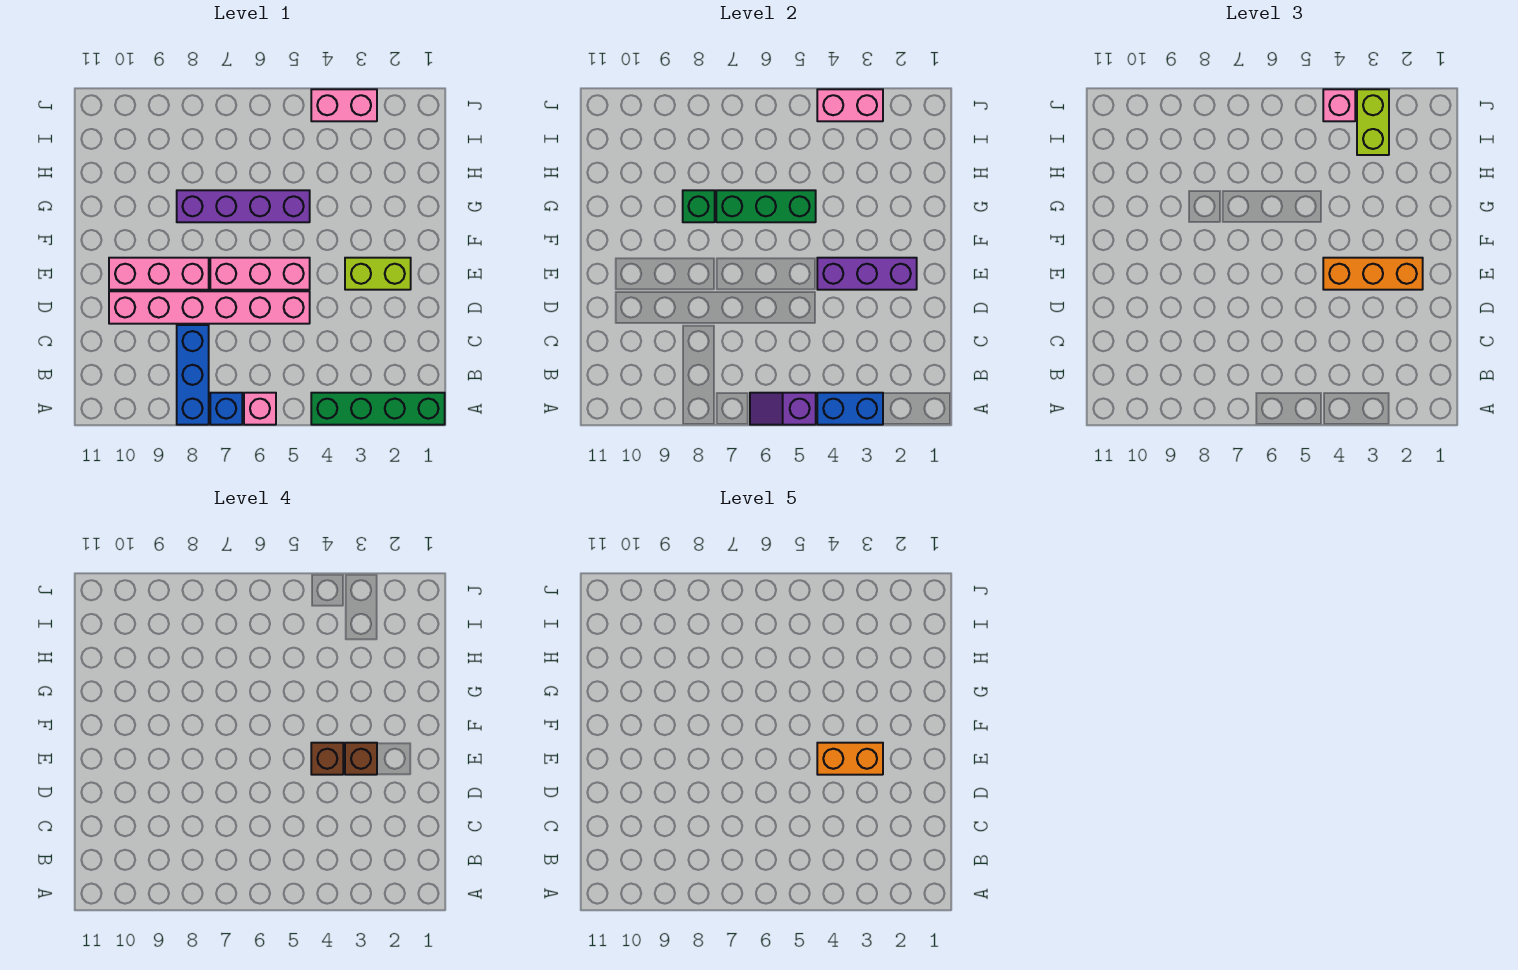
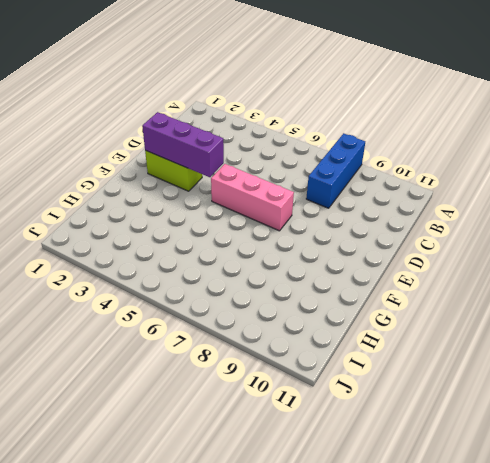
none -> green 1x4 brick [311,393,445,425]
none -> pink 1x1 brick [244,393,276,425]
none -> blue 1x1 brick [210,393,242,425]

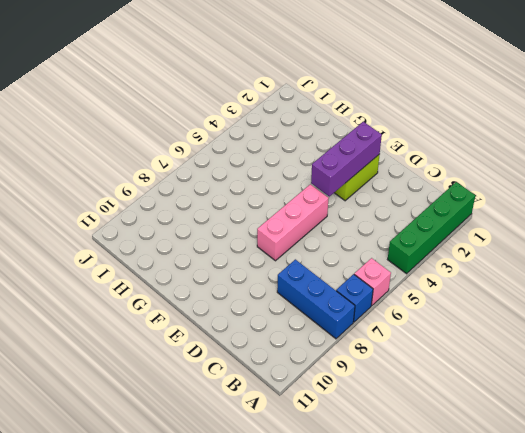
none -> pink 1x6 brick [109,291,310,324]
none -> pink 1x3 brick [109,258,209,290]
none -> purple 1x4 brick [177,190,310,222]

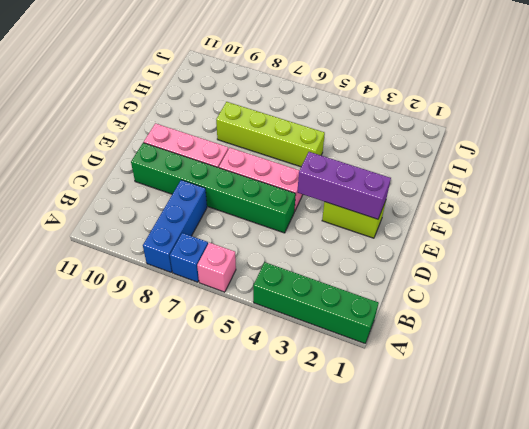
green 1x6 brick [131,143,296,233] -> pink 1x6 brick [109,291,310,324]
lime 1x4 brick [216,102,325,167] -> purple 1x4 brick [177,190,310,222]
none -> pink 1x2 brick [311,89,377,121]
none -> blue 1x2 brick [817,393,883,425]
none -> purple 1x2 slope [750,393,816,425]

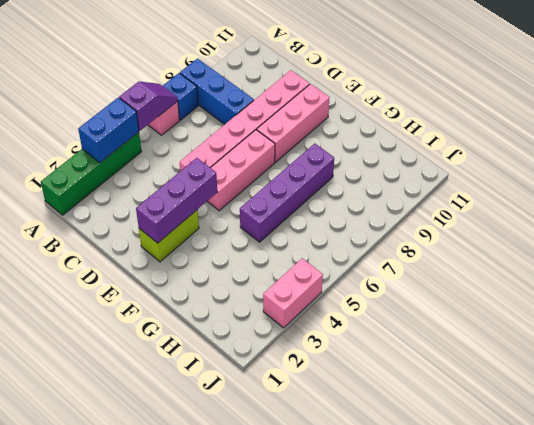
none -> green 1x3 brick [716,190,816,222]
none -> green 1x1 brick [683,190,715,222]
none -> pink 1x2 brick [817,89,883,121]

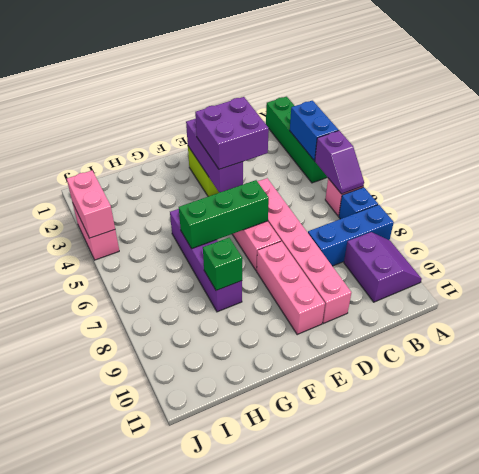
purple 2x2 slope [344,232,422,302] -> none
purple 2x2 brick [195,97,269,169] -> orange 1x3 brick [1323,258,1423,290]
green 1x3 brick [179,180,269,248] -> green 1x3 brick turned to [716,190,816,222]
none -> lime 1x2 brick [1357,89,1389,155]
none -> pink 1x1 brick [1323,89,1355,121]
none -> brown 1x1 brick [345,743,377,775]

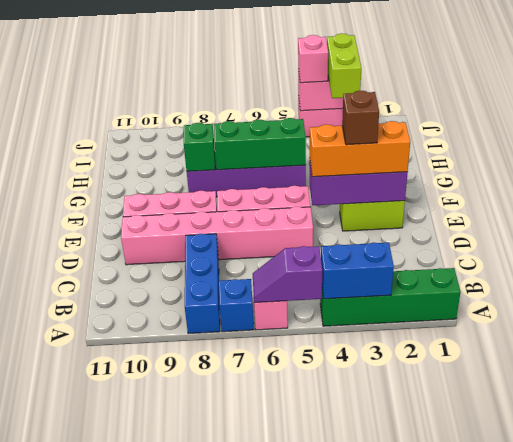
none -> brown 1x1 brick [311,743,343,775]
none -> orange 1x2 brick [817,743,883,775]

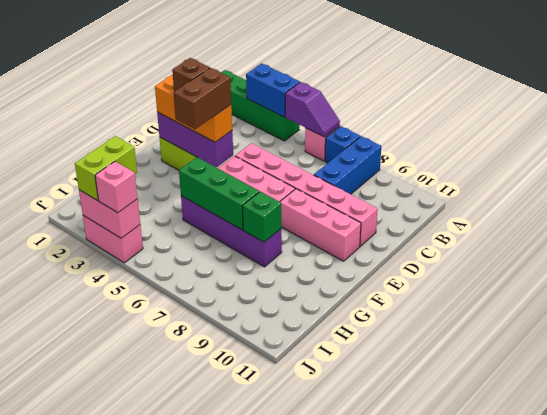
brown 1x2 brick [174,68,231,129] -> brown 1x1 brick [311,743,343,775]
none -> orange 1x2 brick [817,743,883,775]

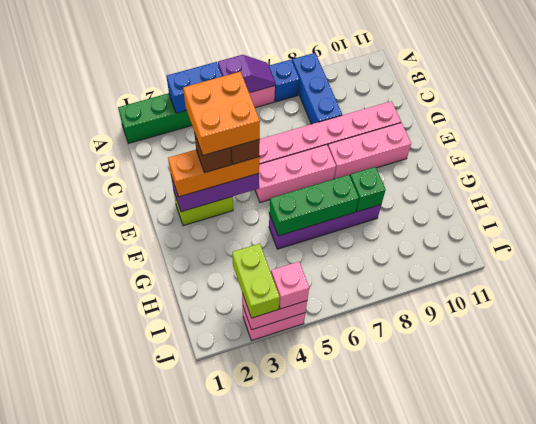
orange 2x2 brick [183,72,260,155] -> orange 1x2 brick [817,743,883,775]

